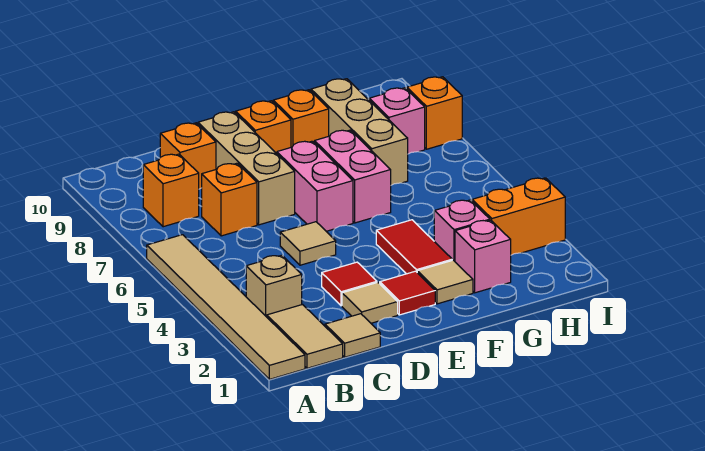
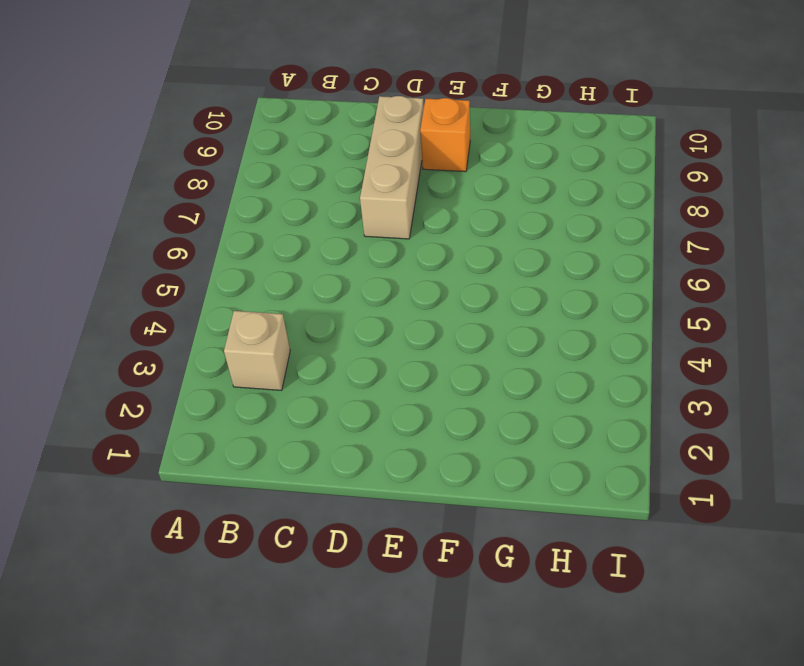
none -> tan 1x6 tile [147,235,305,379]
none -> tan 1x2 tile [267,305,343,368]
none -> orange 1x1 brick [143,154,199,227]

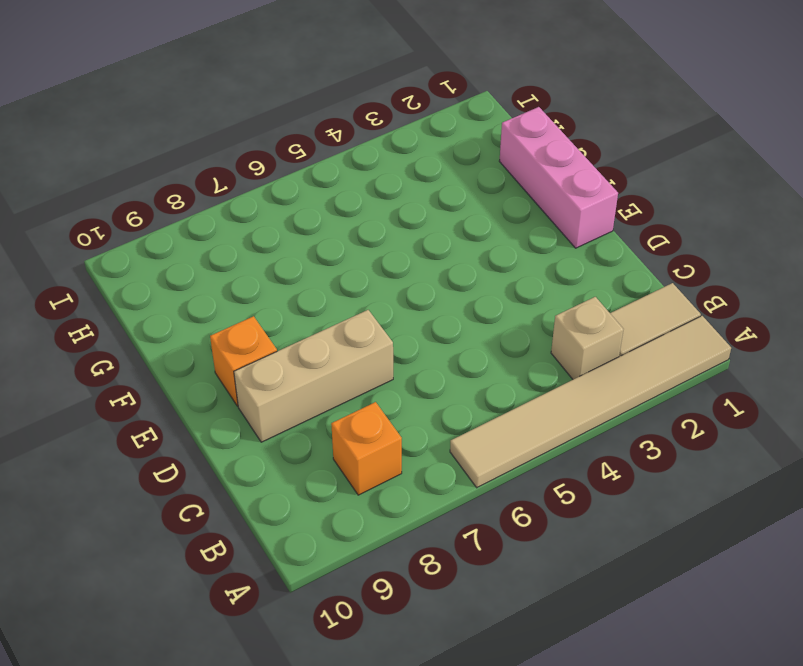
pink 1x3 brick [499,107,618,248] -> none
none -> tan 1x1 tile [325,314,380,357]
none -> orange 1x1 brick [202,163,257,236]
none -> orange 1x1 brick [160,123,216,189]

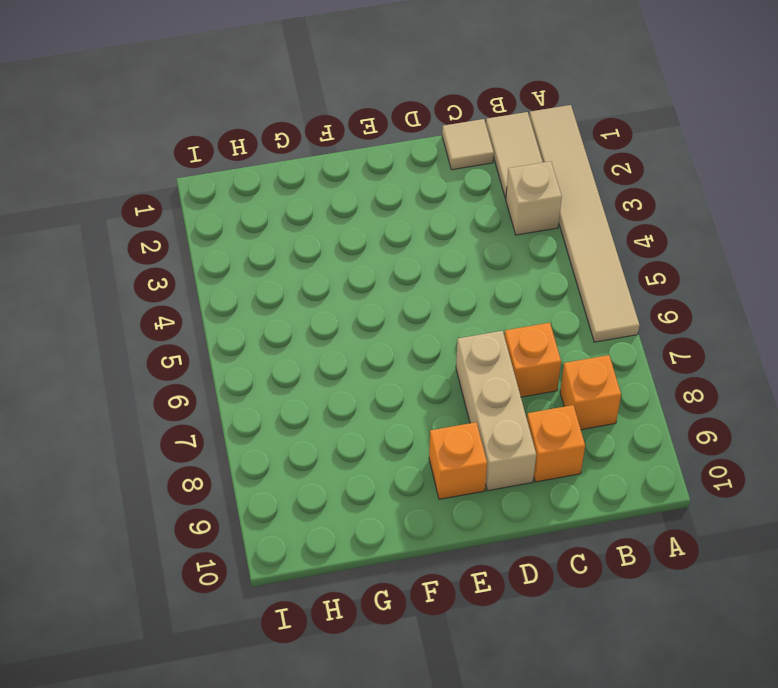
none -> tan 1x1 tile [342,282,398,323]
none -> red 1x1 tile [322,262,377,306]
none -> tan 1x1 tile [280,222,336,265]

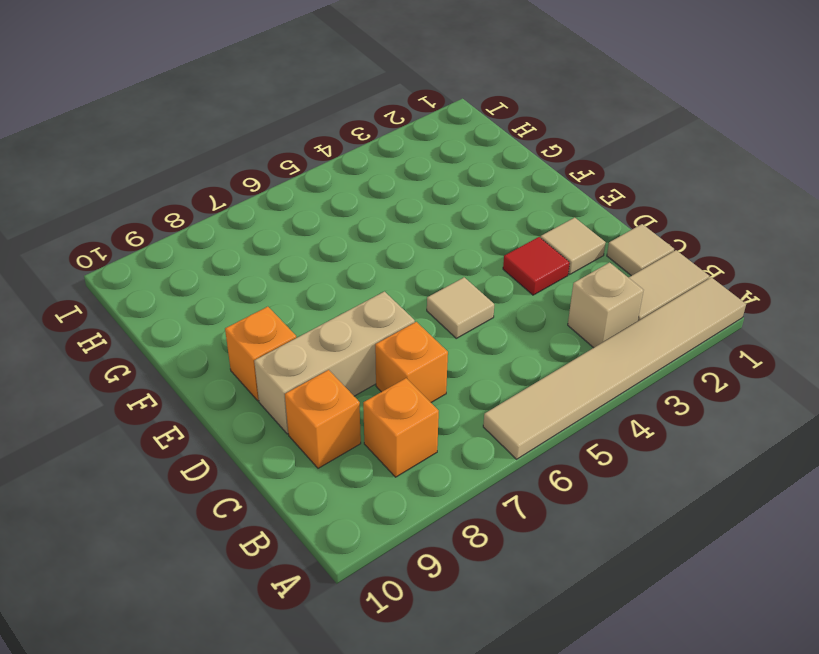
none -> red 1x1 tile [380,271,435,315]
none -> pink 1x2 brick [277,141,353,231]
none -> tan 1x1 tile [417,260,473,304]

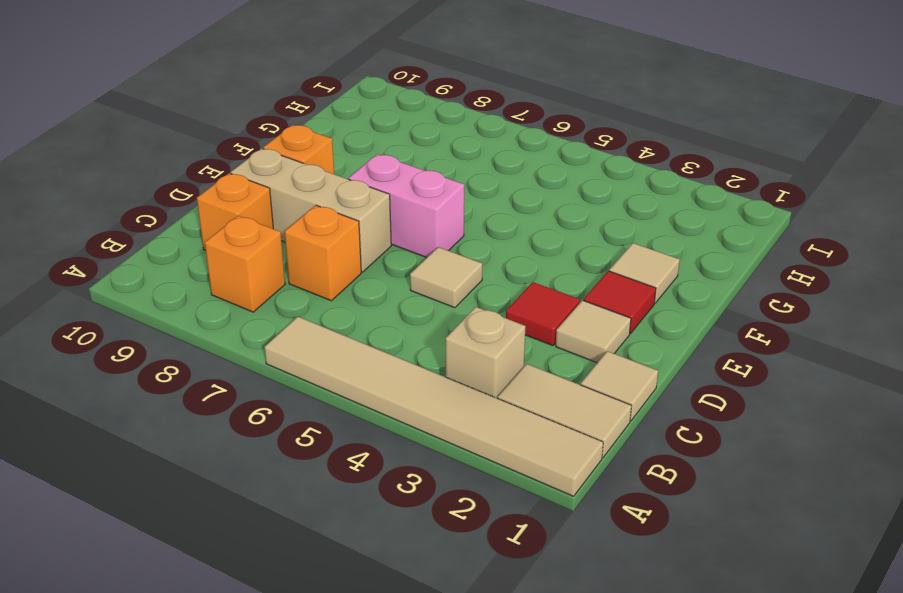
none -> red 1x2 tile [376,220,452,274]
none -> pink 1x2 brick [315,130,391,223]
none -> orange 1x1 brick [273,90,329,147]

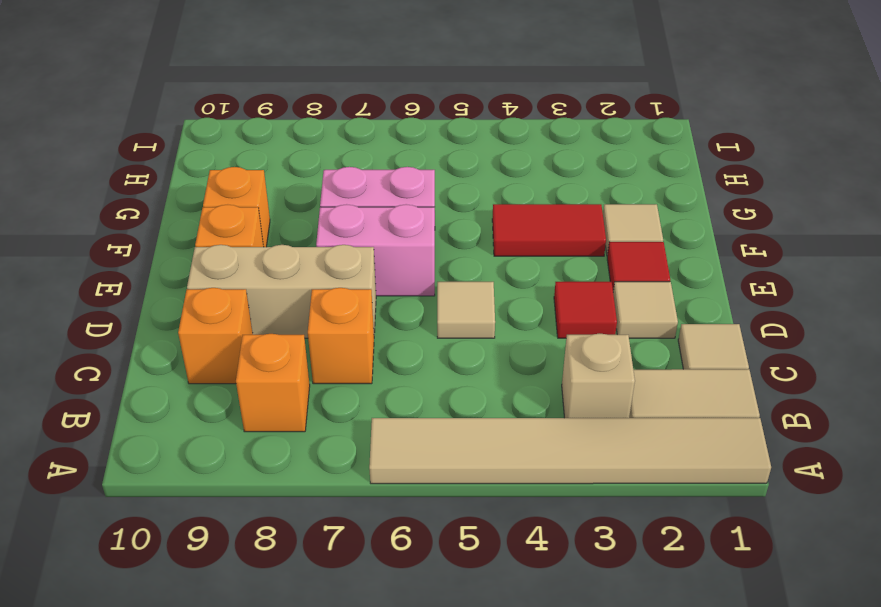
none -> pink 1x1 brick [455,220,511,293]
none -> pink 1x1 brick [434,200,490,261]
none -> tan 1x3 brick [311,79,408,185]

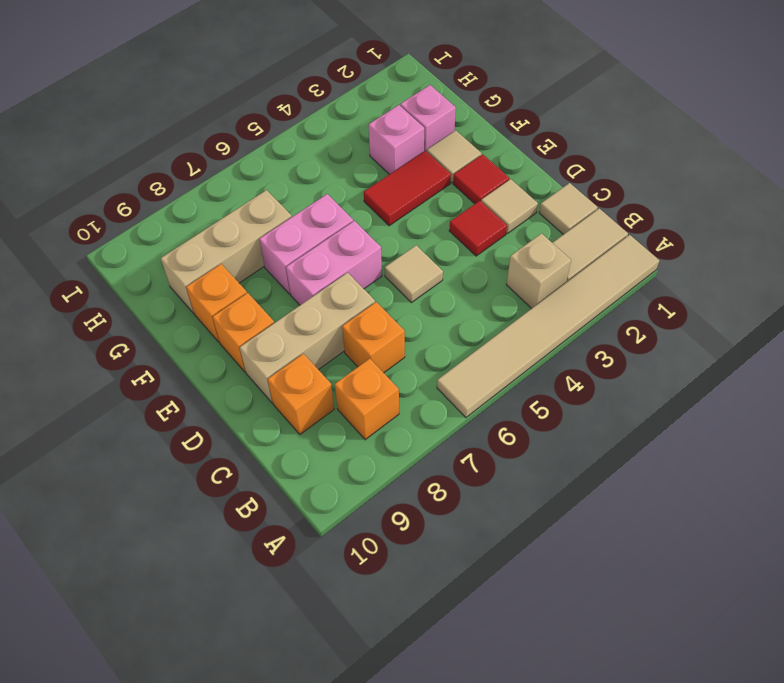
none -> orange 1x2 brick [472,178,565,255]
none -> pink 1x1 brick [369,88,425,154]
none -> orange 1x1 brick [407,77,462,149]

